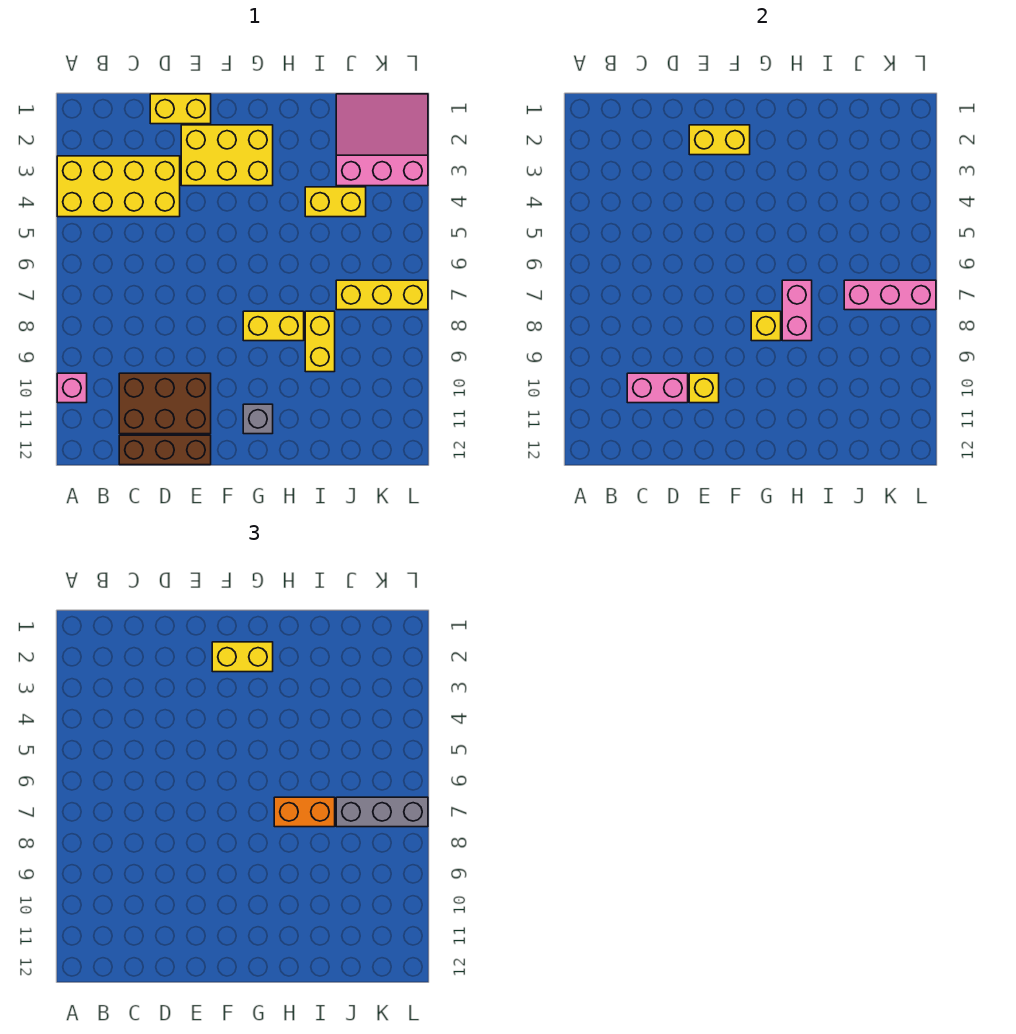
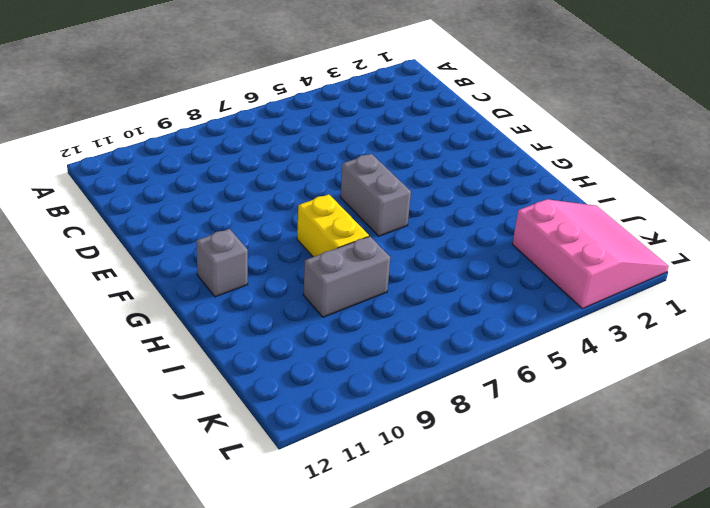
grey 1x2 brick [340,154,411,236] -> none
grey 1x2 brick [303,236,390,317] -> yellow 1x2 brick [305,311,335,372]
none -> yellow 2x4 brick [57,156,180,217]
none -> pink 1x1 brick [57,373,87,403]
none -> brown 2x3 brick [119,373,211,434]

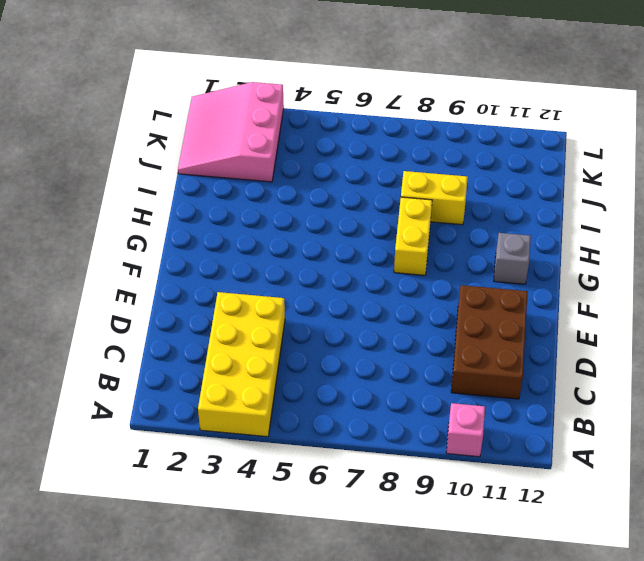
none -> brown 1x3 brick [119,435,211,465]
none -> yellow 1x2 brick [150,94,211,124]
none -> yellow 2x3 brick [181,125,273,186]

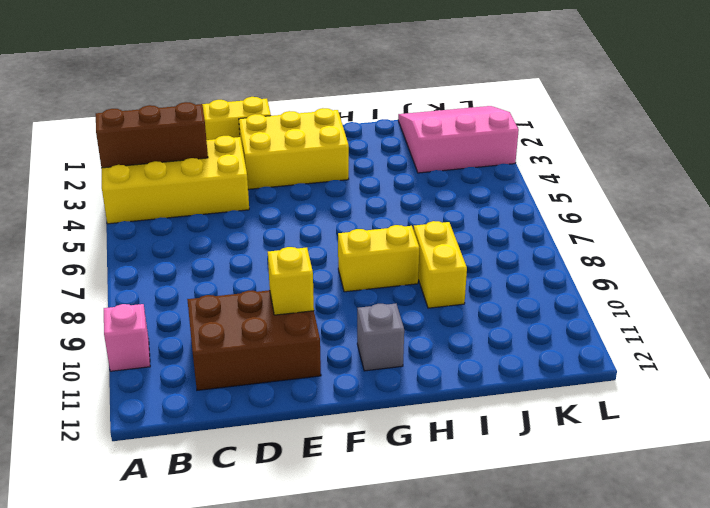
brown 1x3 brick [96,102,208,168] -> brown 1x3 brick moved to [119,435,211,465]
none -> yellow 1x2 brick [305,187,366,217]
none -> yellow 1x3 brick [336,280,428,310]
none -> pink 1x2 brick [627,373,688,403]

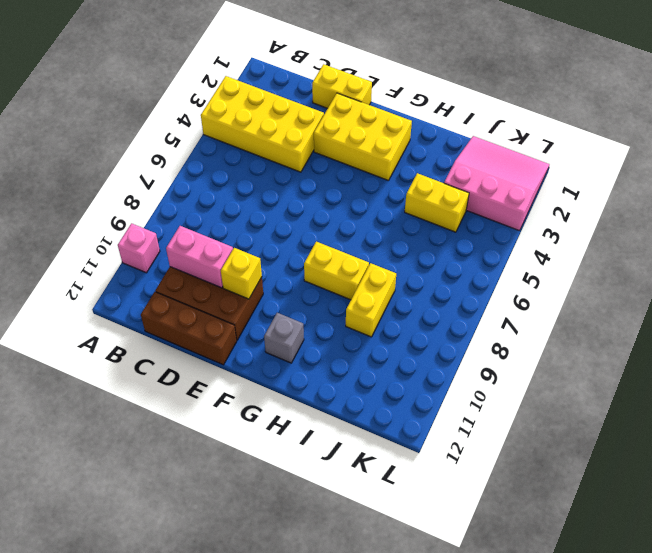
none -> yellow 1x3 brick [336,280,428,310]
none -> yellow 1x2 brick [689,125,750,155]
none -> yellow 1x1 brick [751,311,781,341]

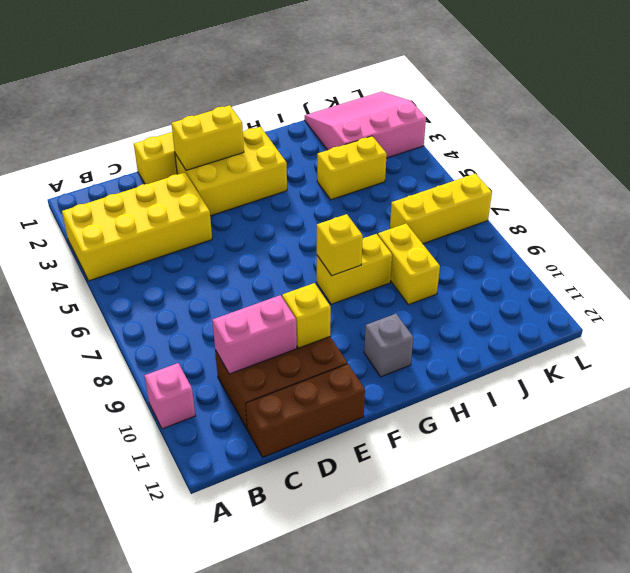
none -> pink 1x2 brick [782,280,812,341]
none -> pink 1x3 brick [844,280,936,310]
none -> yellow 1x2 brick [212,642,273,672]

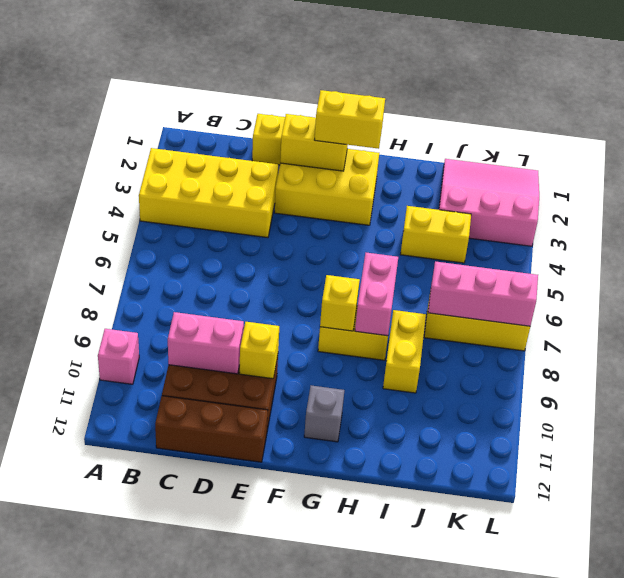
none -> orange 1x2 brick [274,797,335,827]
none -> grey 1x3 brick [336,797,428,827]

